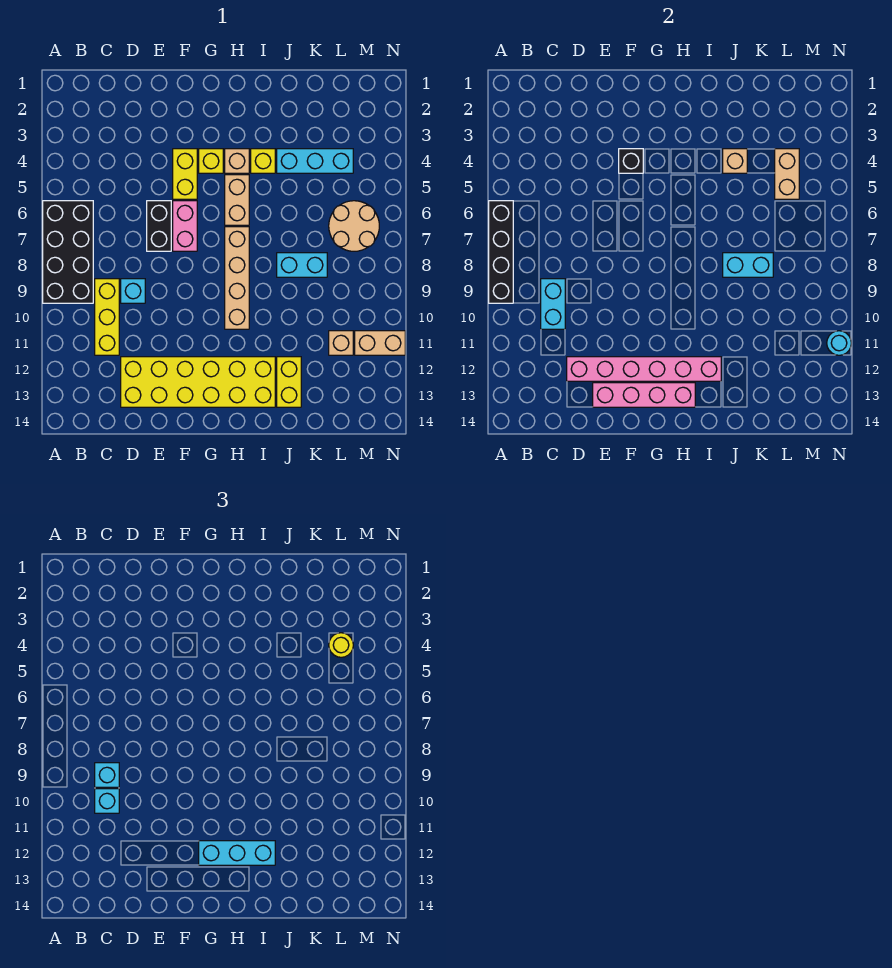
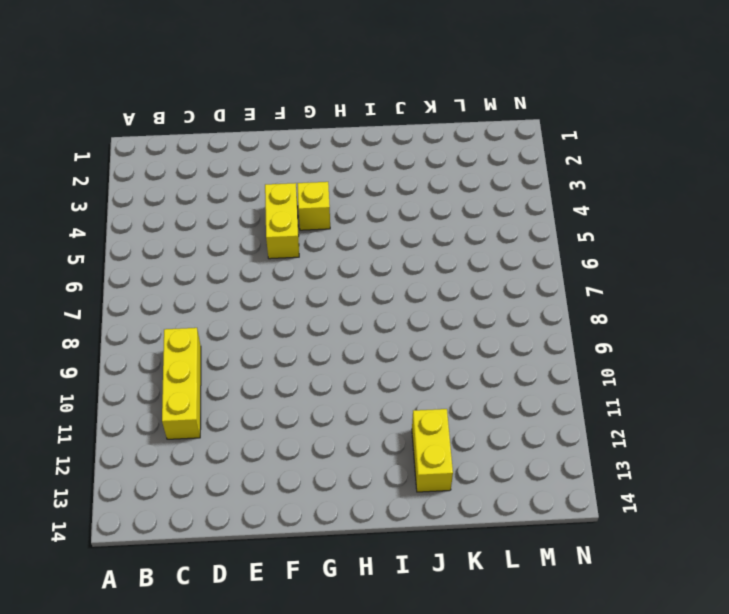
none -> black 2x4 brick [43,201,93,303]
none -> cyan 1x1 brick [121,279,145,303]
none -> yellow 2x6 brick [121,357,275,407]
none -> black 1x2 brick [147,201,171,251]

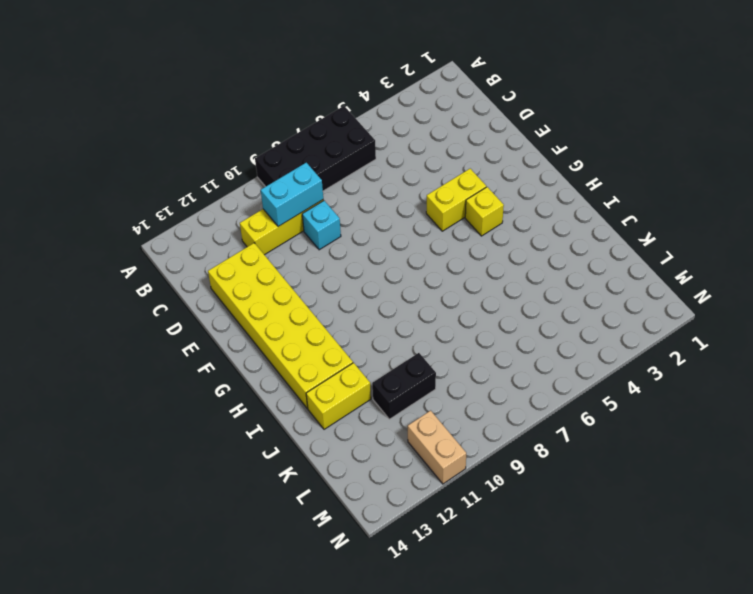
black 1x2 brick [372,353,436,419] -> black 1x2 brick moved to [147,201,171,251]
none -> pink 1x2 brick [173,201,197,251]
none -> tan 1x1 brick [225,149,249,173]
none -> tan 1x2 brick [225,175,249,225]
none -> tan 1x4 brick [225,227,249,329]

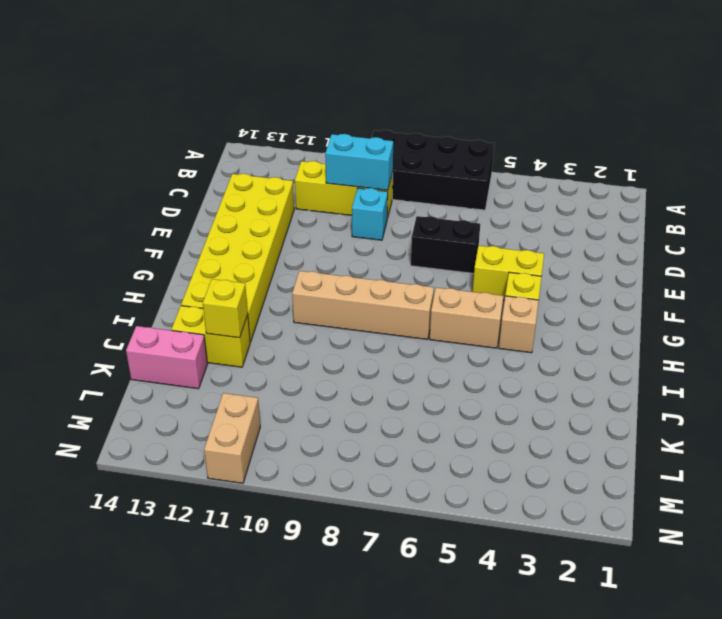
yellow 1x1 brick [203,279,248,338] -> yellow 1x1 brick moved to [251,149,275,173]
pink 1x2 brick [126,326,208,389] -> pink 1x2 brick moved to [173,201,197,251]
none -> cyan 1x3 brick [277,149,353,173]
none -> cyan 1x2 brick [277,253,327,277]
none -> tan 2x2 round brick [329,201,379,251]
none -> tan 1x1 brick [329,331,353,355]

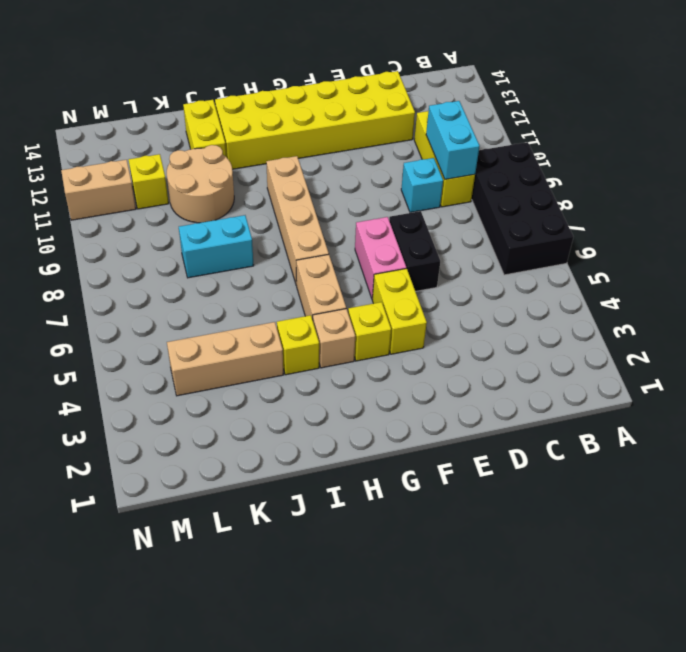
tan 1x3 brick [167,322,283,396] -> cyan 1x3 brick [277,149,353,173]
tan 2x2 round brick [167,145,234,223] -> tan 2x2 round brick moved to [329,201,379,251]
yellow 1x1 brick [129,154,169,209] -> tan 1x1 brick [329,331,353,355]
none -> black 1x4 brick [489,201,513,303]
none -> pink 1x6 brick [567,357,721,381]
none -> pink 1x4 brick [593,383,695,407]
none -> black 1x1 brick [619,149,643,173]

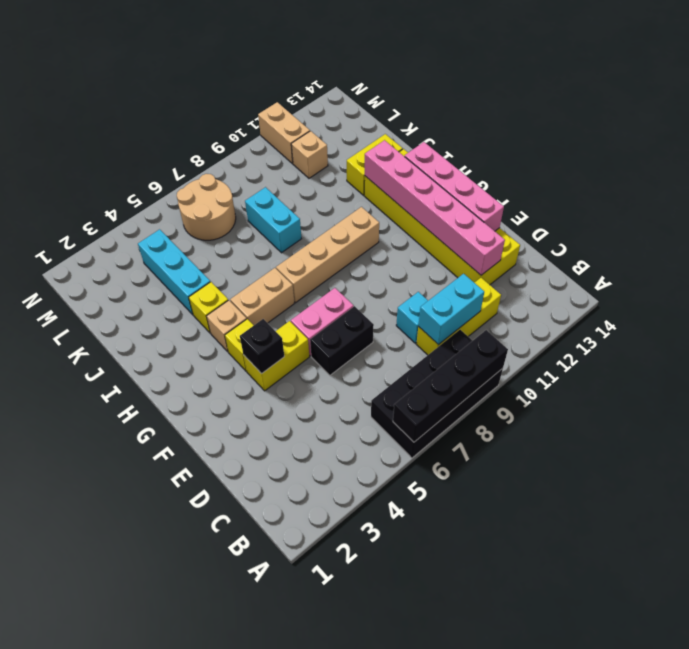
none -> tan 1x1 brick [723,149,747,173]
none -> cyan 1x2 brick [723,253,773,277]
none -> tan 1x2 brick [775,149,799,199]
none -> cyan 1x1 round brick [827,331,851,355]

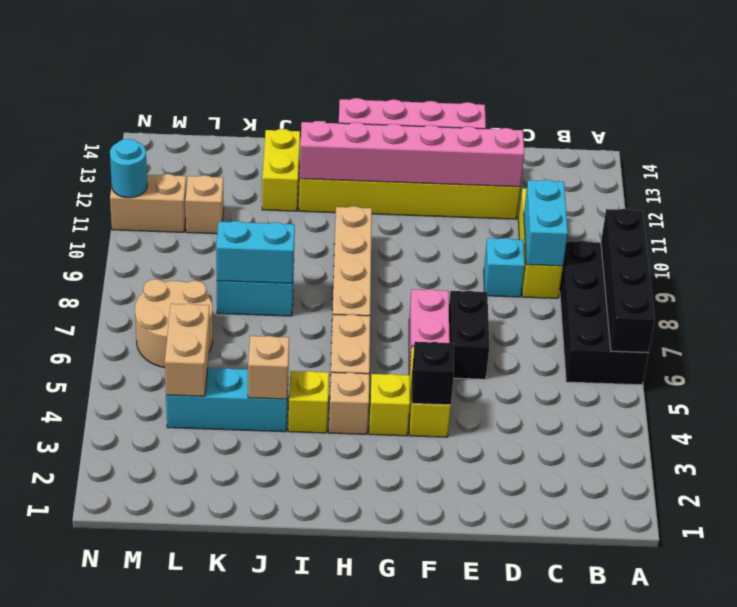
none -> cyan 1x1 brick [95,763,119,787]
none -> cyan 1x1 brick [95,789,119,813]
none -> cyan 1x3 brick [199,841,275,865]
none -> yellow 1x1 round brick [329,633,353,657]

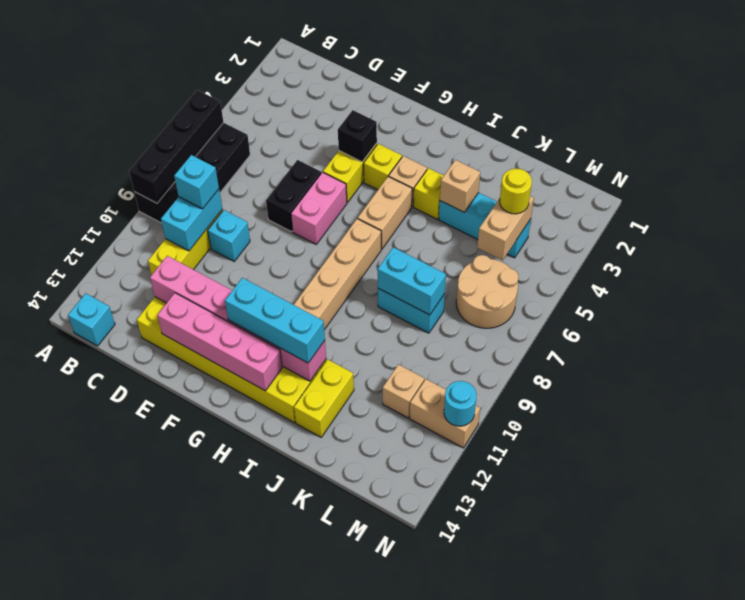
cyan 1x1 brick [68,293,115,346] -> cyan 1x1 brick moved to [95,789,119,813]

